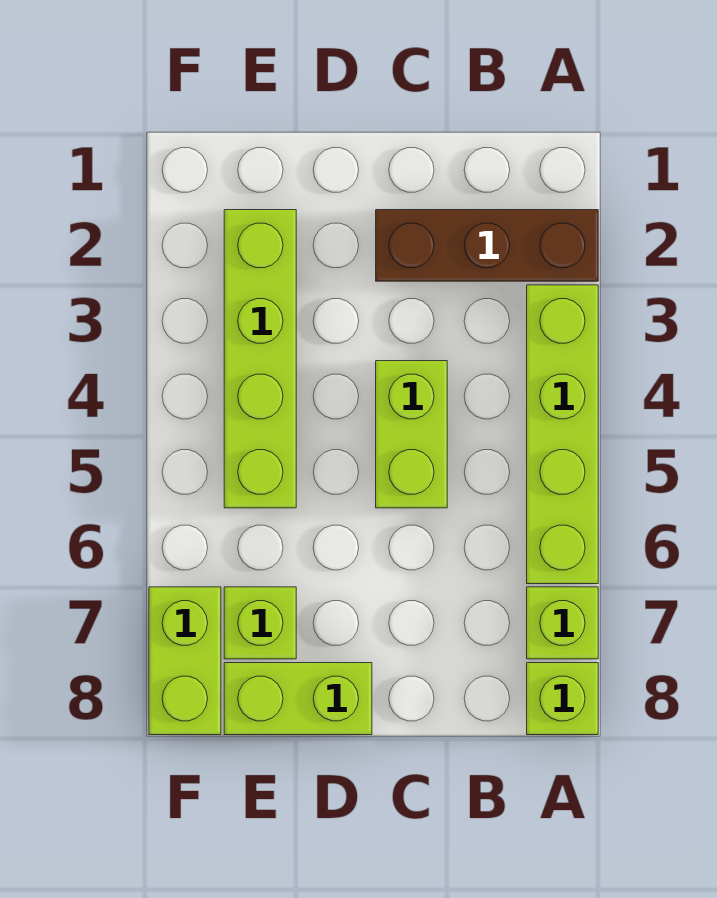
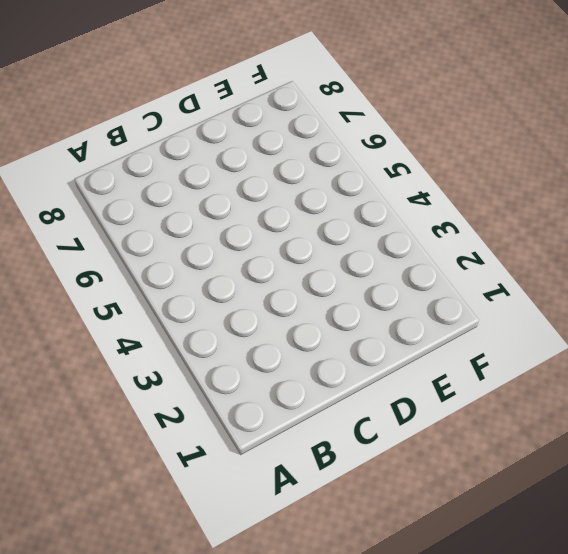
none -> brown 1x3 brick [376,210,598,281]
none -> lime 1x4 brick [527,285,598,584]

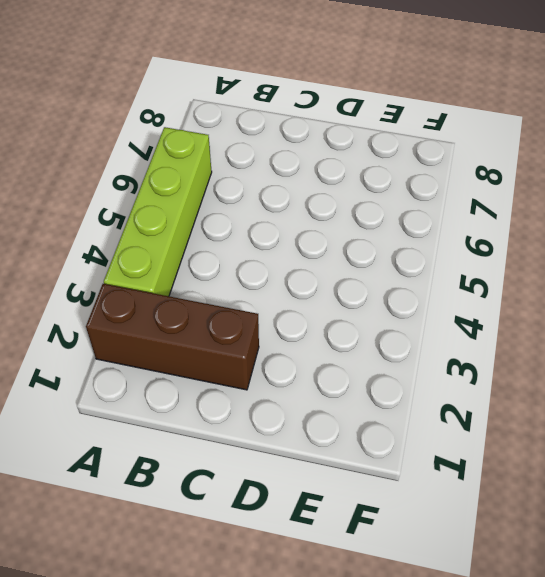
none -> lime 1x1 brick [527,587,598,659]
none -> lime 1x1 brick [527,663,598,735]

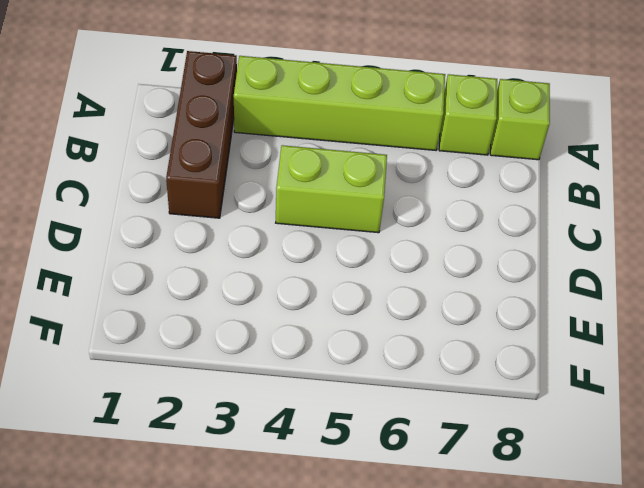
none -> lime 1x2 brick [224,663,372,735]
none -> lime 1x4 brick [224,210,296,508]

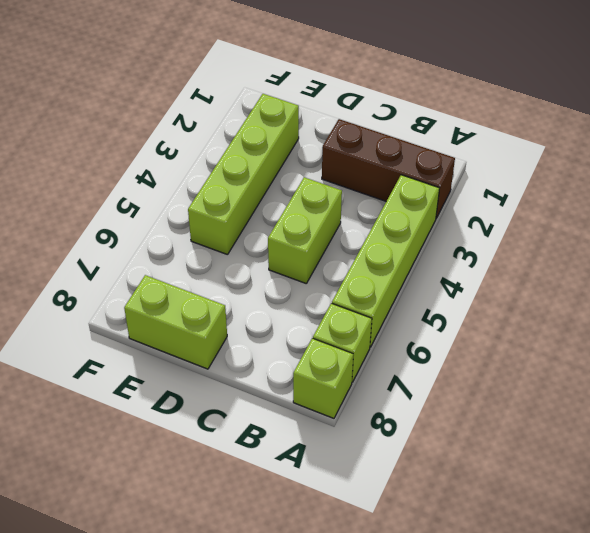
none -> lime 1x1 brick [224,587,296,659]
none -> lime 1x2 brick [149,587,221,735]

